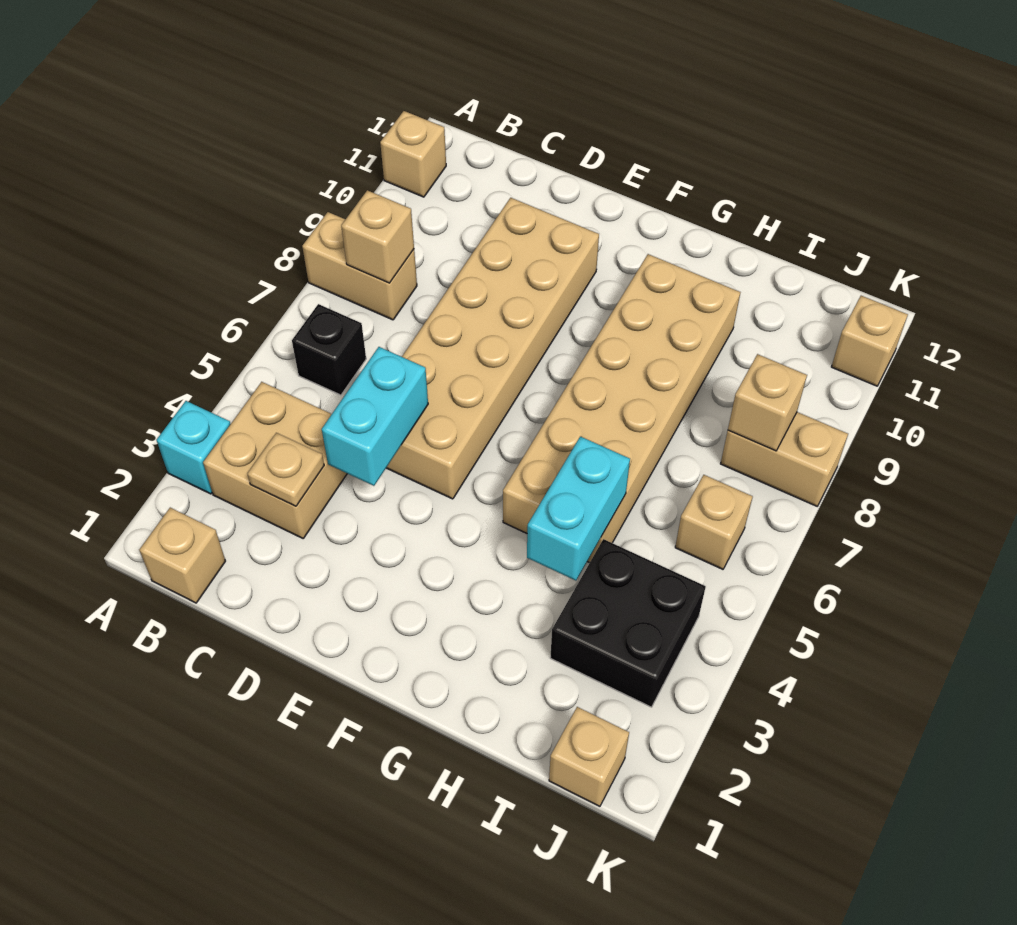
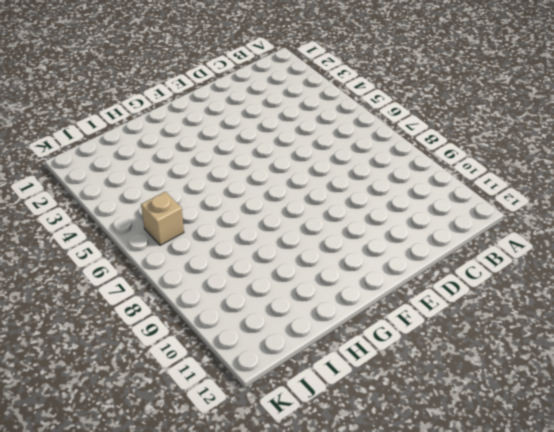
none -> cyan 1x1 brick [157,401,230,494]
none -> tan 1x2 brick [302,212,417,320]
none -> tan 1x1 brick [380,111,446,197]

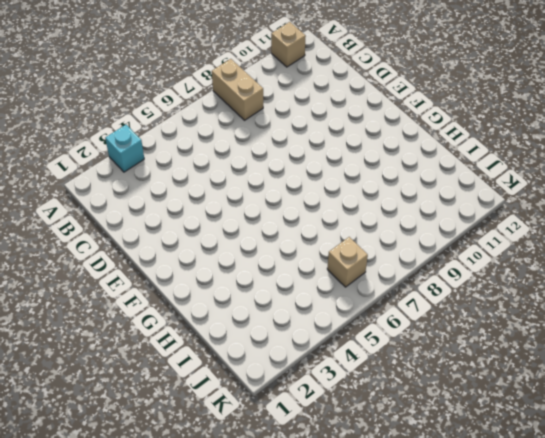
none -> tan 1x1 brick [139,508,225,603]
none -> tan 2x2 brick [203,382,347,538]
none -> black 1x1 brick [292,304,366,395]

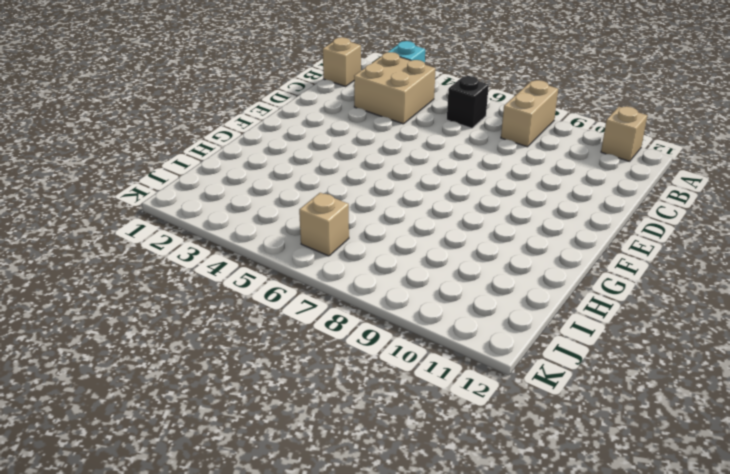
none -> tan 2x6 brick [386,198,599,499]
none -> tan 2x6 brick [503,254,740,563]
none -> black 2x2 brick [550,539,706,707]

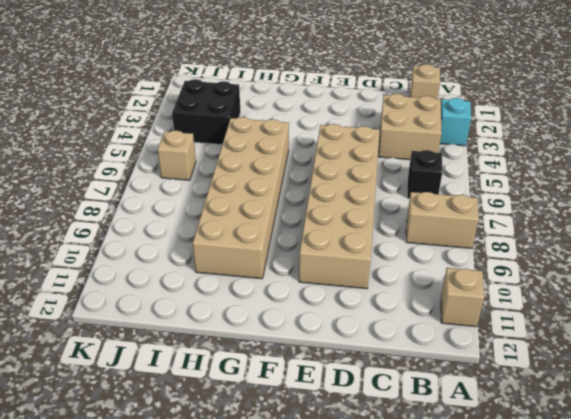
none -> tan 1x1 brick [549,707,629,806]
none -> tan 1x2 brick [721,412,848,506]
none -> tan 1x1 brick [832,296,908,386]

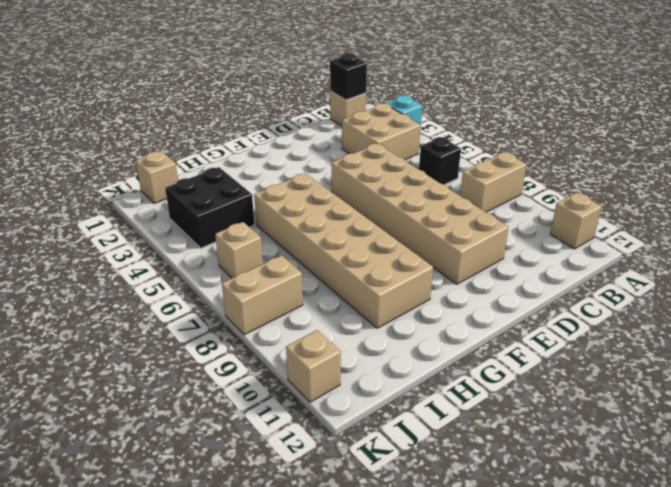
black 1x1 brick [330,53,367,100] -> none
none -> tan 1x1 brick [341,190,414,283]
none -> tan 1x1 plate [247,433,324,506]
none -> cyan 1x2 brick [322,347,428,486]

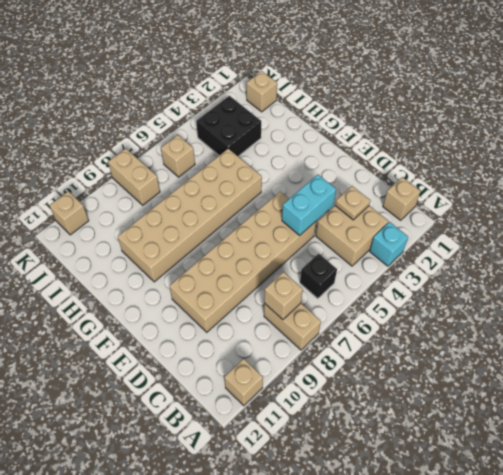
none -> cyan 1x2 brick [527,437,630,581]
none -> tan 1x1 brick [728,354,807,451]

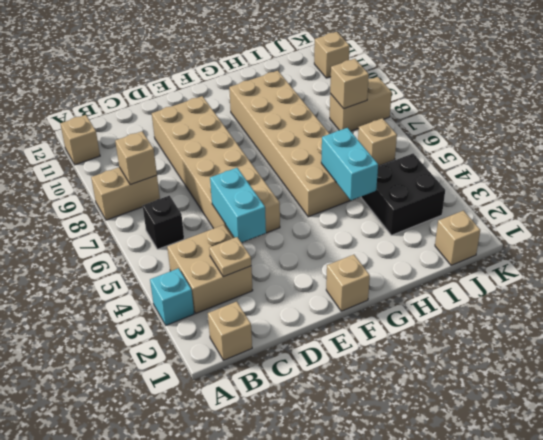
tan 1x1 brick [326,255,370,311] -> none

